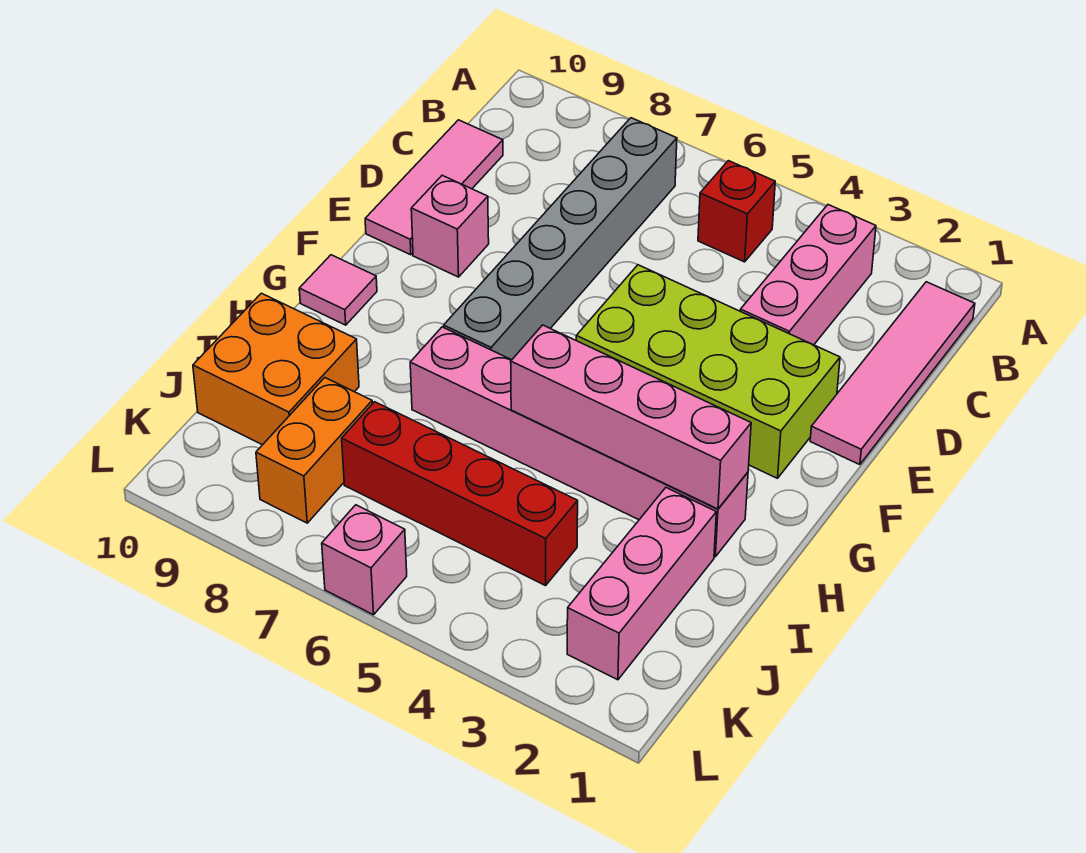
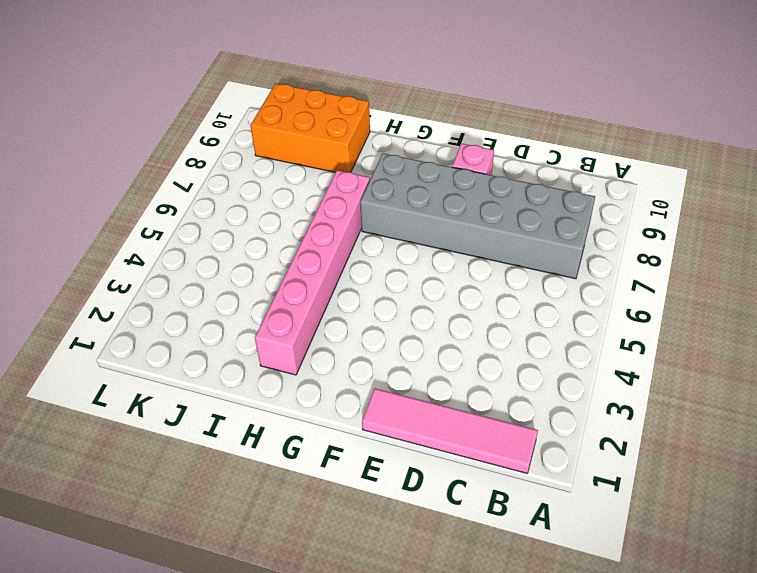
grey 2x6 brick [360,153,595,279] -> grey 1x6 brick [444,118,677,360]
orange 2x3 brick [250,83,370,172] -> orange 2x2 brick [193,293,359,445]
none -> pink 1x3 brick [740,205,876,345]
none -> red 1x1 brick [698,161,775,262]
none -> pink 1x3 tile [365,120,503,255]

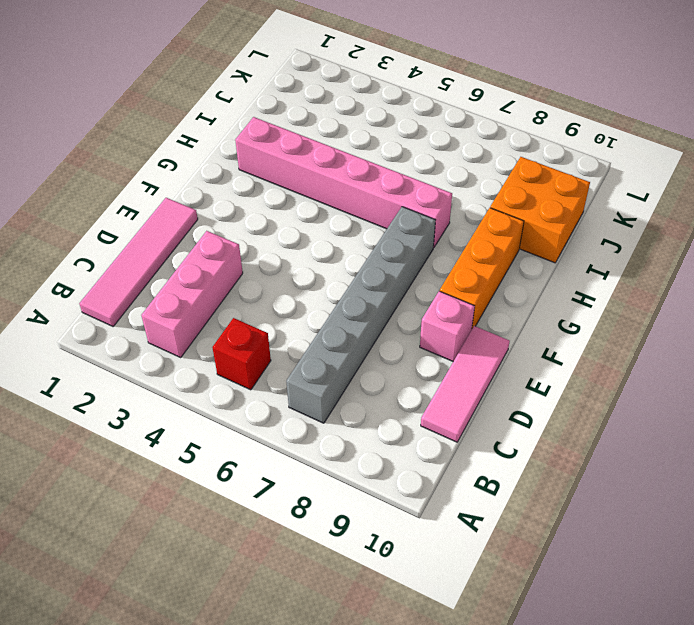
orange 1x3 brick [440,208,524,328] -> none
none -> lime 2x4 brick [576,265,840,478]
none -> pink 1x1 tile [299,255,377,325]
none -> pink 1x3 brick [567,488,716,680]

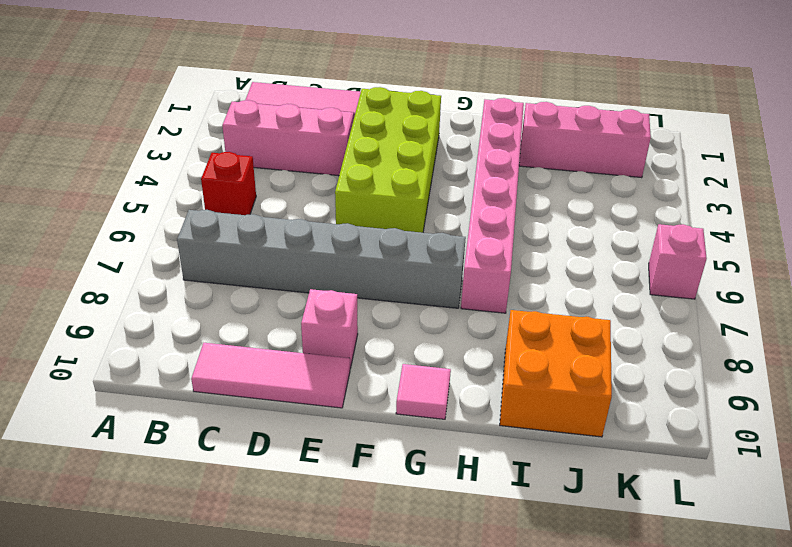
none -> red 1x4 brick [342,402,578,586]
none -> orange 1x2 brick [256,378,372,523]
none -> pink 1x4 brick [511,325,751,509]

